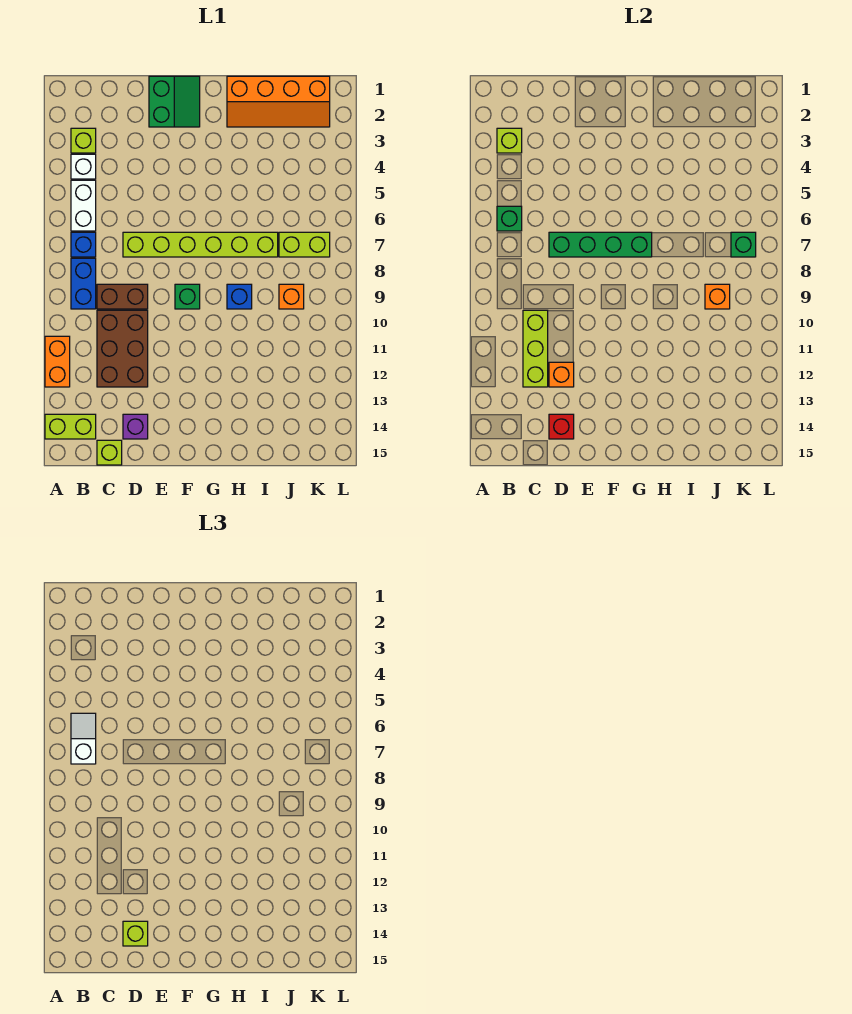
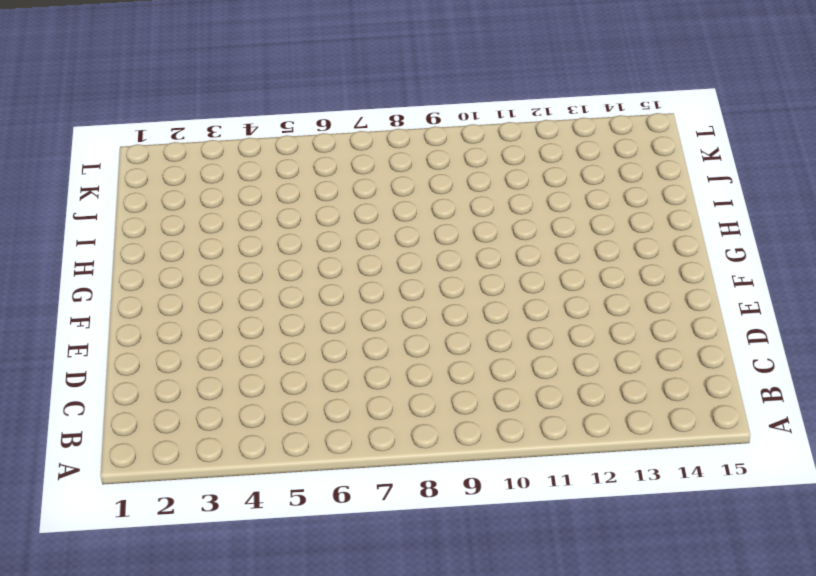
none -> orange 1x2 brick [45,336,70,387]
none -> lime 1x2 brick [45,414,96,439]
none -> lime 1x1 brick [71,128,96,153]

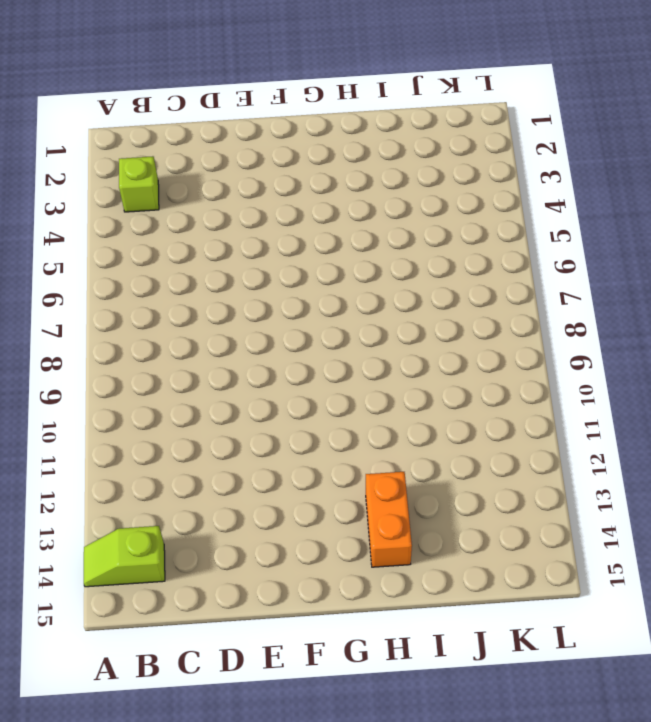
lime 1x2 slope [84,526,165,587] -> lime 1x2 brick [45,414,96,439]
orange 1x2 brick [366,472,412,567] -> orange 1x2 brick moved to [45,336,70,387]
none -> white 1x1 brick [71,154,96,179]
none -> white 1x2 brick [71,180,96,231]
none -> blue 1x1 brick [71,232,96,257]

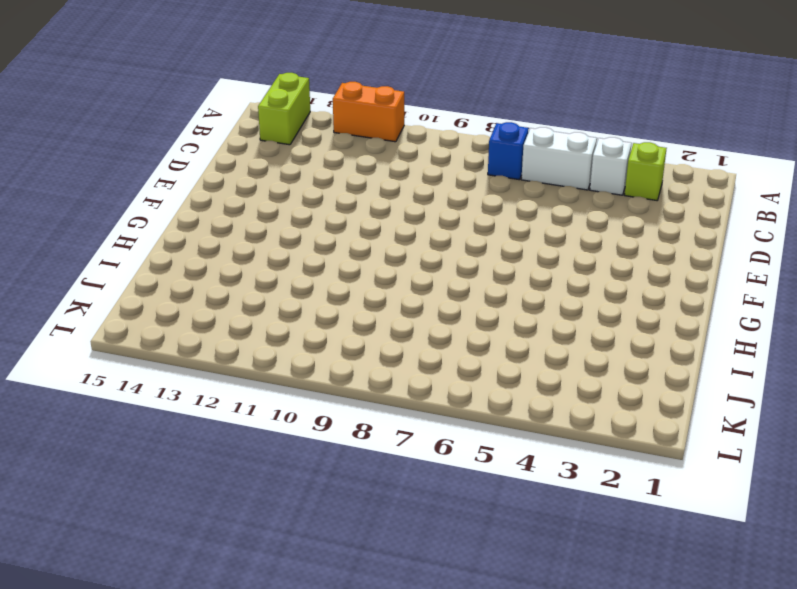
none -> blue 1x2 brick [71,258,96,309]
none -> brown 1x2 brick [97,284,148,309]
none -> brown 2x3 brick [97,310,148,387]

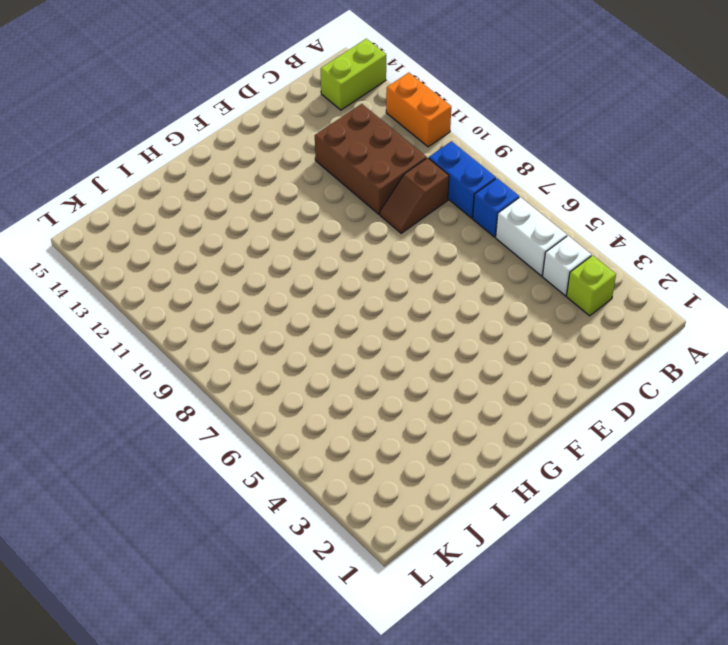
brown 1x2 slope [380,158,449,233] -> brown 1x2 brick [97,284,148,309]
none -> lime 1x1 brick [97,440,122,465]
none -> lime 1x6 brick [123,232,278,257]
none -> purple 1x1 brick [123,414,148,439]

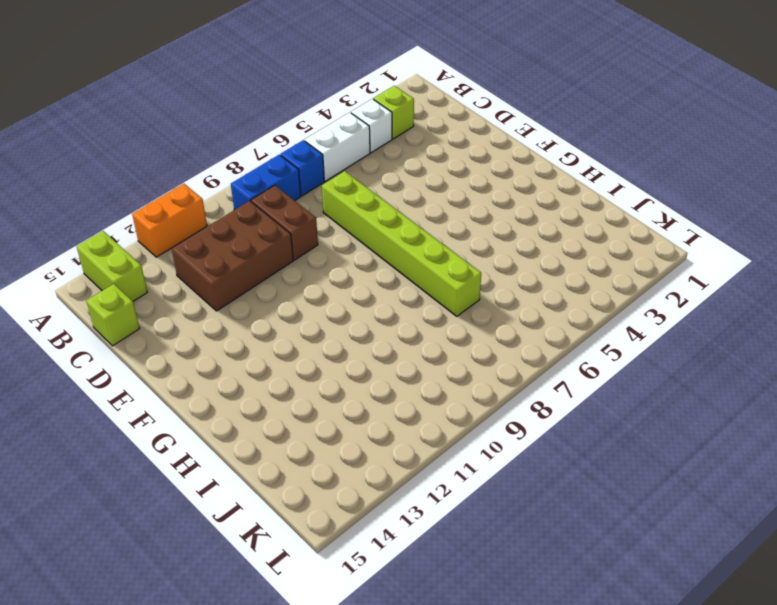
none -> purple 1x1 brick [123,414,148,439]
none -> green 2x2 slope [149,76,200,127]
none -> green 1x1 brick [175,284,200,309]

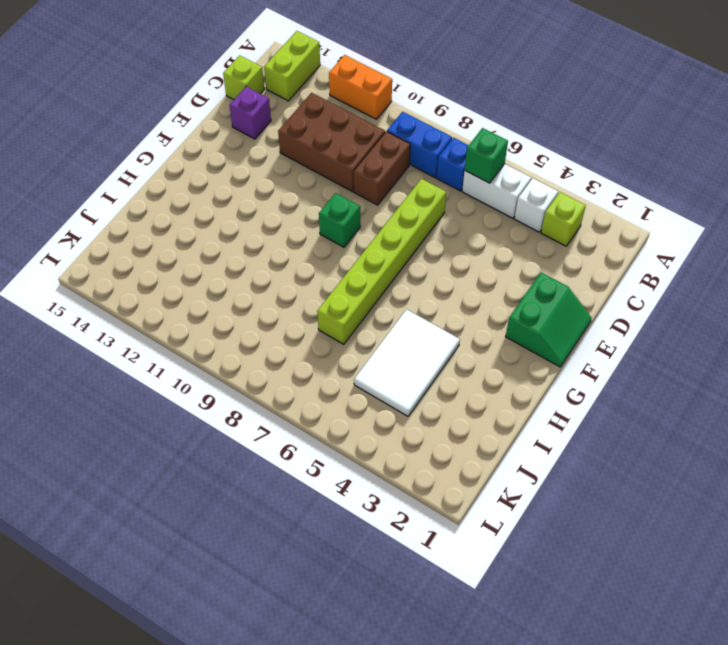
green 2x2 slope [506,273,591,367] -> green 2x2 slope turned to [149,76,200,127]
white 2x3 tile [354,309,460,416] -> none
none -> orange 2x4 slope [227,76,330,127]
none -> blue 1x1 brick [227,284,252,309]
none -> lime 1x2 brick [279,232,330,257]

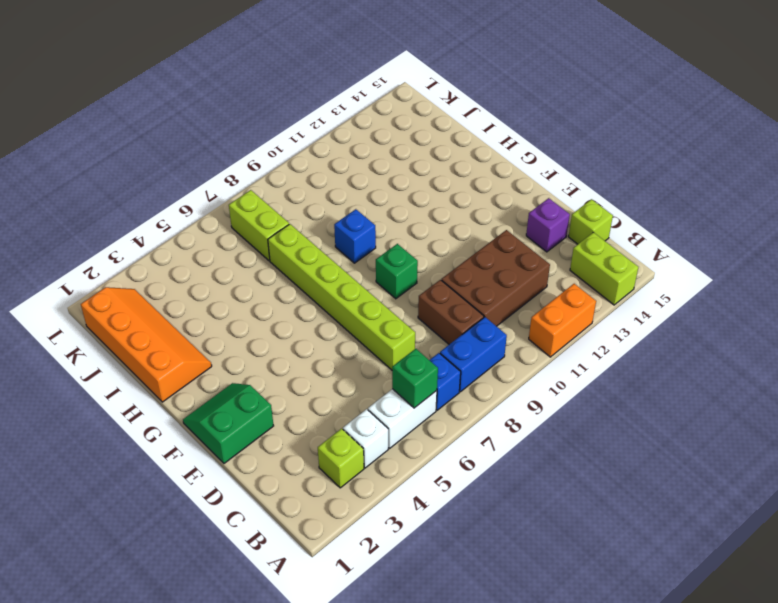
none -> orange 1x1 brick [279,284,304,309]
none -> lime 1x1 brick [497,128,522,153]
none -> lime 1x3 brick [523,310,548,387]

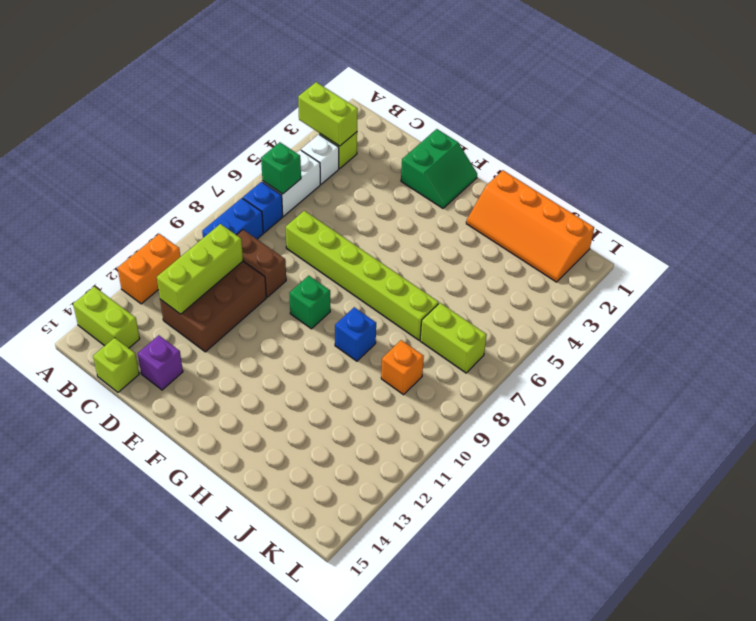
lime 1x2 brick [298,82,358,146] -> lime 1x1 brick [497,128,522,153]
none -> green 1x4 brick [549,232,652,257]
none -> orange 1x1 brick [549,362,574,387]
none -> red 1x1 brick [549,414,574,439]

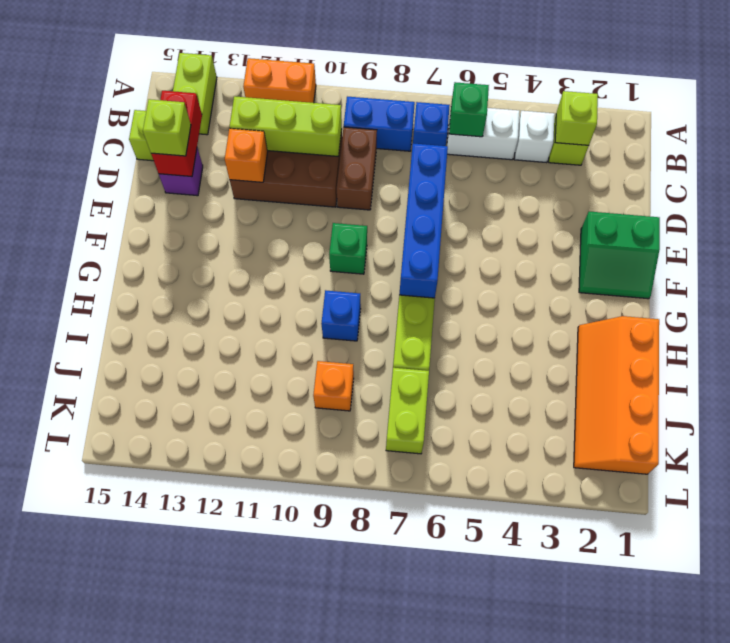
red 1x2 brick [151,91,202,177] -> red 1x1 brick [549,414,574,439]
blue 1x4 brick [399,143,448,298] -> green 1x4 brick [549,232,652,257]
none -> orange 1x1 brick [705,284,730,309]
none -> green 1x1 brick [731,232,756,257]
none -> white 1x2 slope [71,713,96,764]

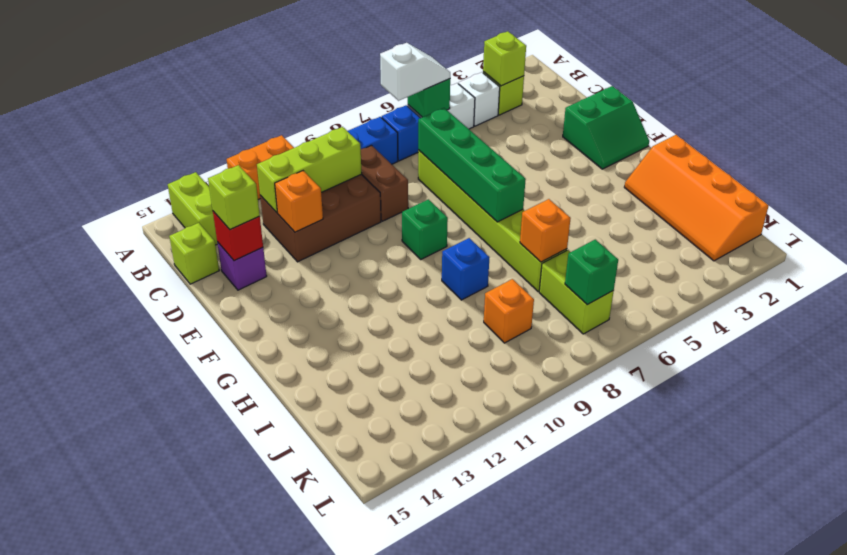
orange 1x1 brick [520,199,571,262] -> orange 1x1 brick moved to [705,284,730,309]

